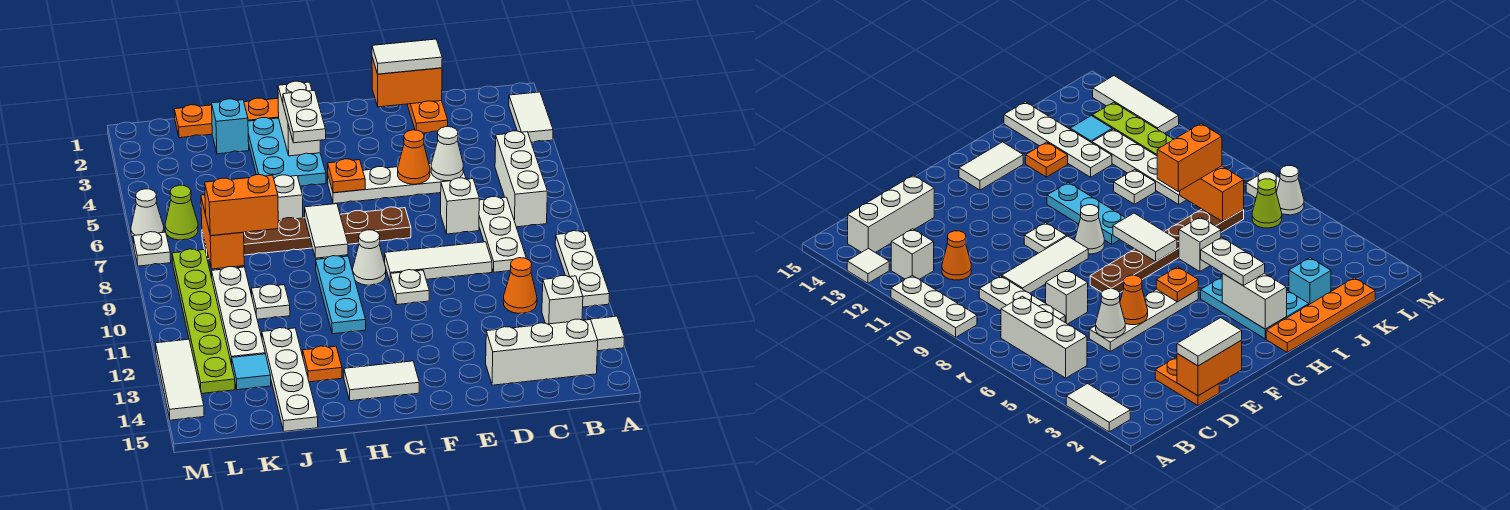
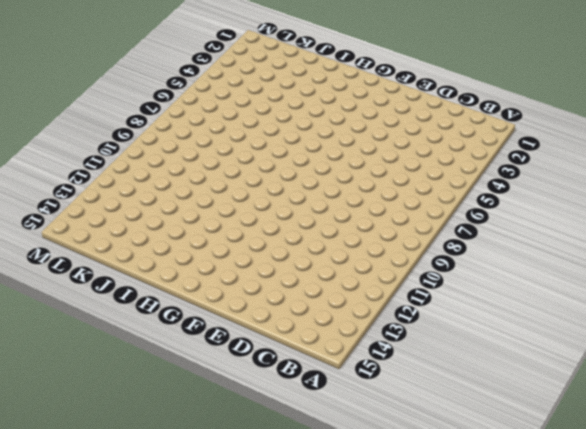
none -> white 1x2 tile [509,92,553,142]
none -> white 1x3 plate [555,231,609,307]
none -> white 1x1 tile [587,316,625,351]
none -> white 1x3 brick [495,131,547,227]

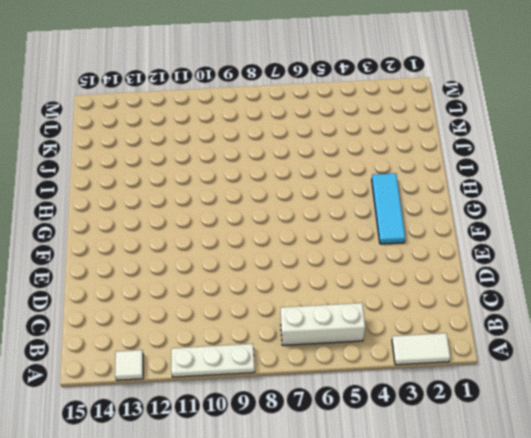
cyan 1x3 tile [372,173,405,244] -> cyan 2x3 plate [248,118,326,186]
none -> white 1x1 brick [542,276,583,324]
none -> white 1x3 brick [486,319,598,385]
none -> white 1x3 plate [479,197,526,272]
none -> orange 1x1 cone [503,258,537,313]

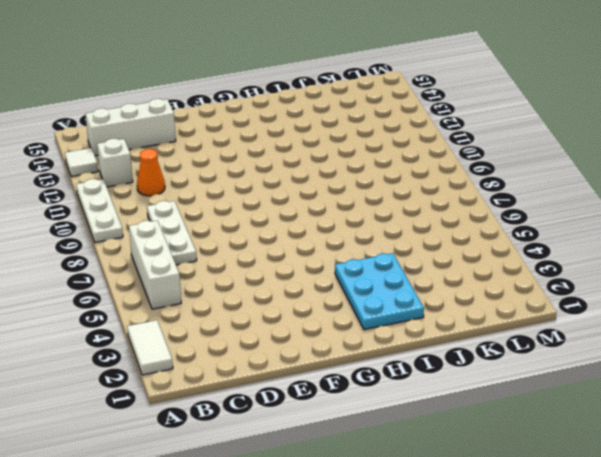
none -> orange 1x2 plate [407,101,448,133]
none -> white 1x4 plate [328,163,466,204]
none -> white 1x1 brick [441,178,479,234]
none -> white 1x3 tile [385,242,492,281]

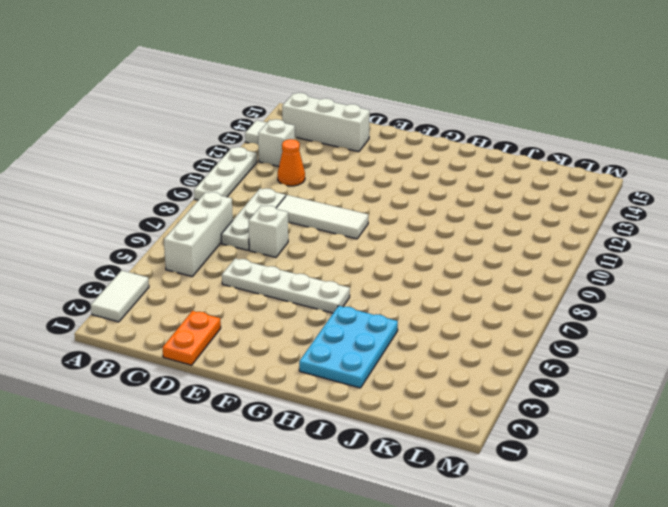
none -> brown 1x6 plate [202,207,411,259]
none -> white 1x1 plate [390,270,429,305]
none -> white 1x1 cone [353,230,386,285]
none -> white 1x2 tile [344,361,419,401]

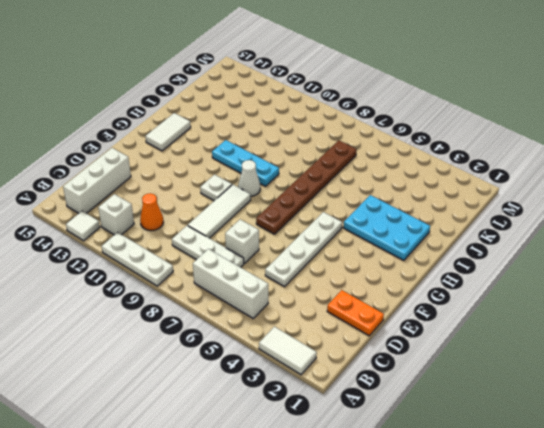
none -> orange 1x4 plate [174,98,279,138]
none -> white 1x1 brick [274,175,303,221]
none -> orange 1x1 plate [303,346,342,382]
none -> cyan 1x1 brick [212,99,249,154]

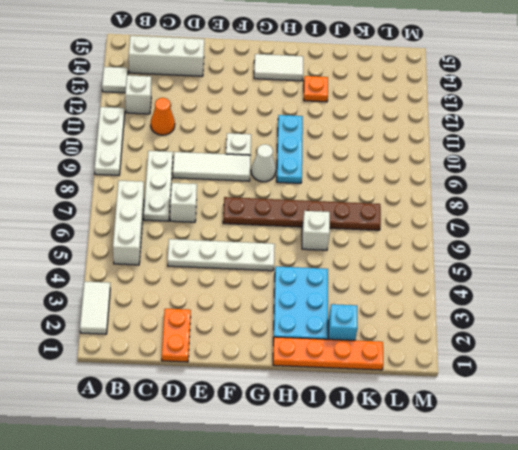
none -> white 1x1 plate [251,284,290,319]
none -> white 1x4 plate [262,328,318,431]
none -> white 1x4 plate [212,267,265,365]
none -> cyan 1x1 tile [232,354,271,390]

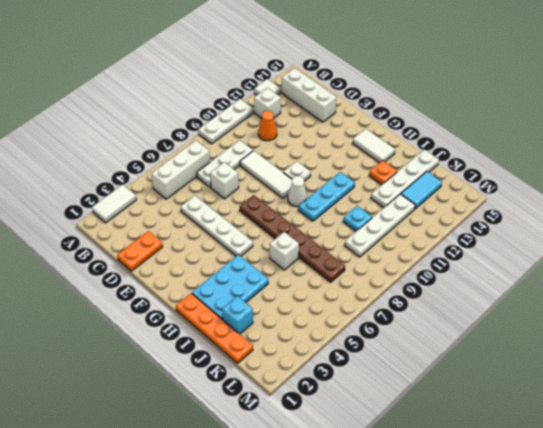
cyan 1x1 plate [343,206,372,231] -> white 1x1 plate [251,284,290,319]
cyan 1x2 tile [401,171,442,209] -> cyan 1x1 tile [232,354,271,390]
none -> lime 1x1 cone [165,185,198,240]
none -> lime 1x6 plate [172,249,235,394]
none -> white 1x1 cone [131,189,164,238]
none -> white 1x1 plate [133,232,171,266]

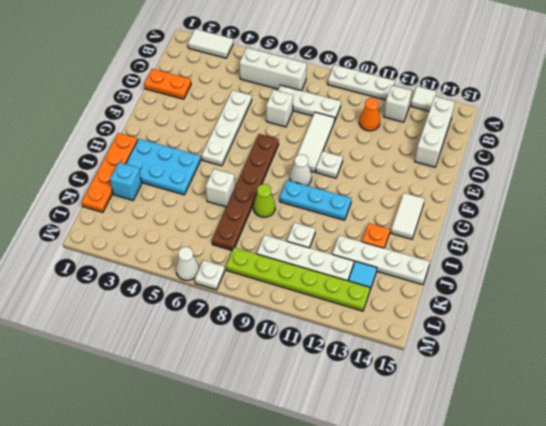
lime 1x1 cone [253,184,275,217] -> lime 1x1 cone moved to [165,185,198,240]
none -> white 1x3 tile [156,339,204,420]
none -> orange 1x2 brick [372,58,442,107]
none -> white 1x1 cone [431,127,464,181]
none -> orange 1x1 cone [398,130,430,184]

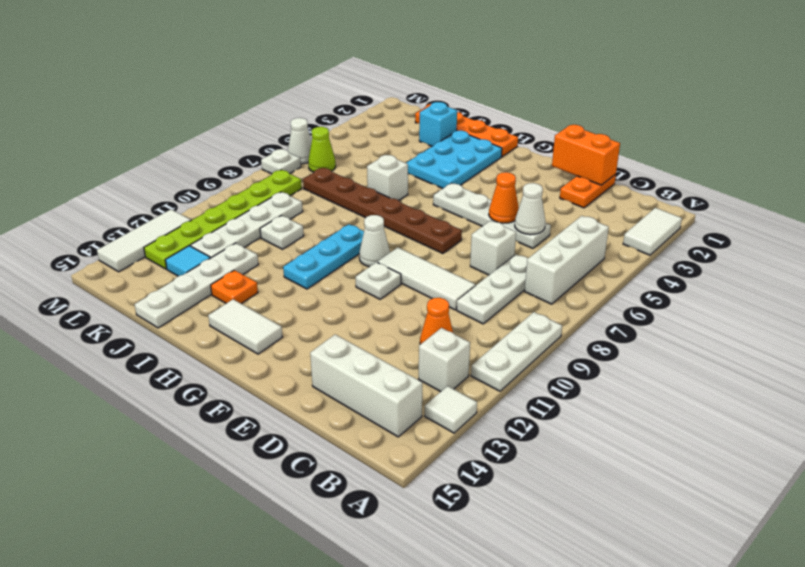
none -> orange 1x1 plate [328,159,365,193]
none -> white 1x2 brick [278,81,320,156]
none -> white 1x2 tile [305,204,348,258]
none -> orange 1x2 brick [201,195,244,269]

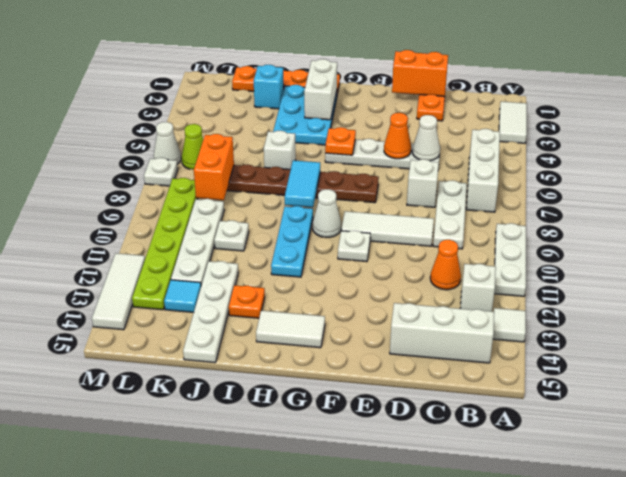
cyan 1x2 tile [285,160,320,207] -> white 1x2 tile [305,204,348,258]
none -> white 1x2 tile [372,39,442,74]
none -> white 1x2 plate [283,90,326,143]
none -> orange 1x2 brick [205,175,278,236]

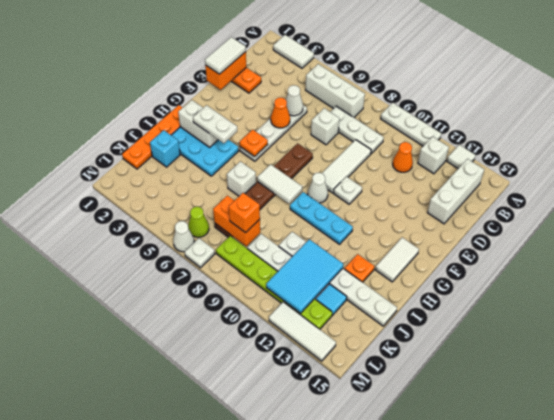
cyan 2x3 tile [266,239,343,313] -> none
orange 1x1 brick [229,193,260,233] -> orange 1x2 brick [205,175,278,236]

